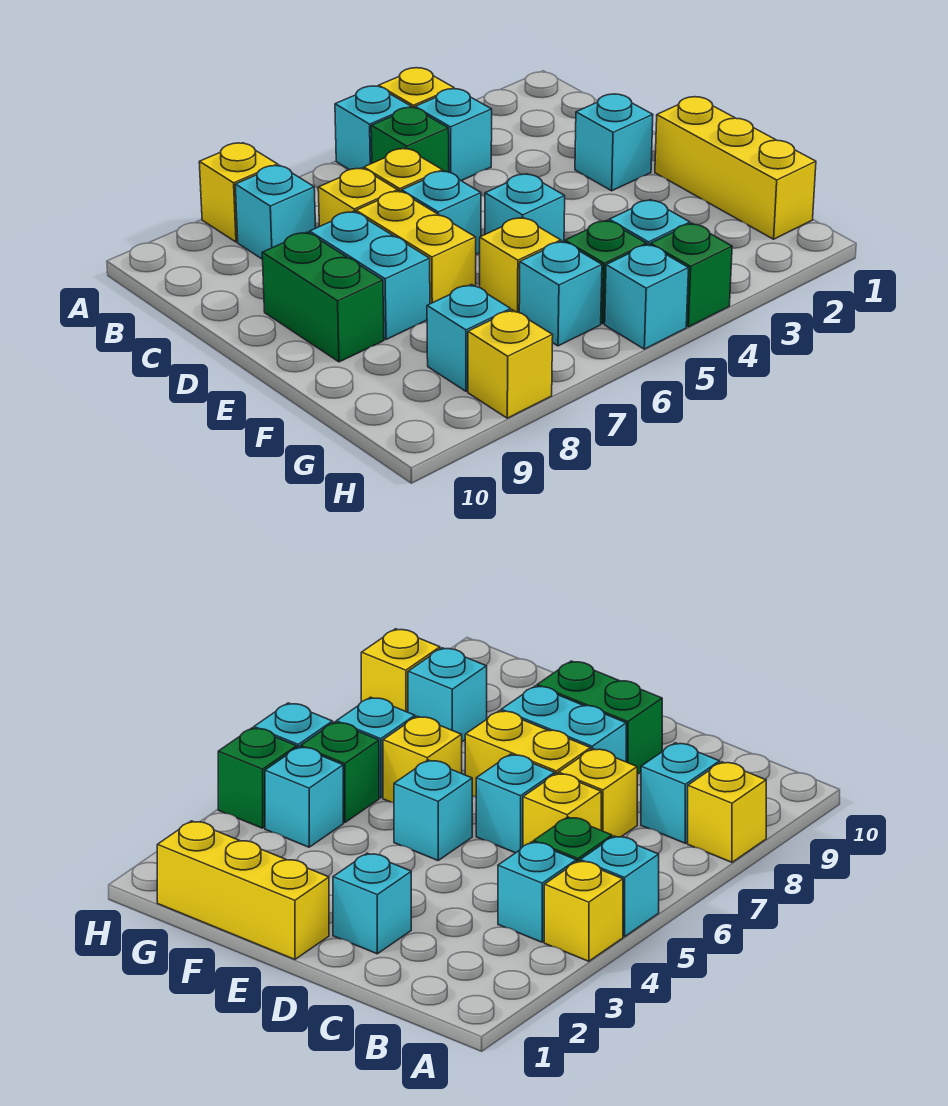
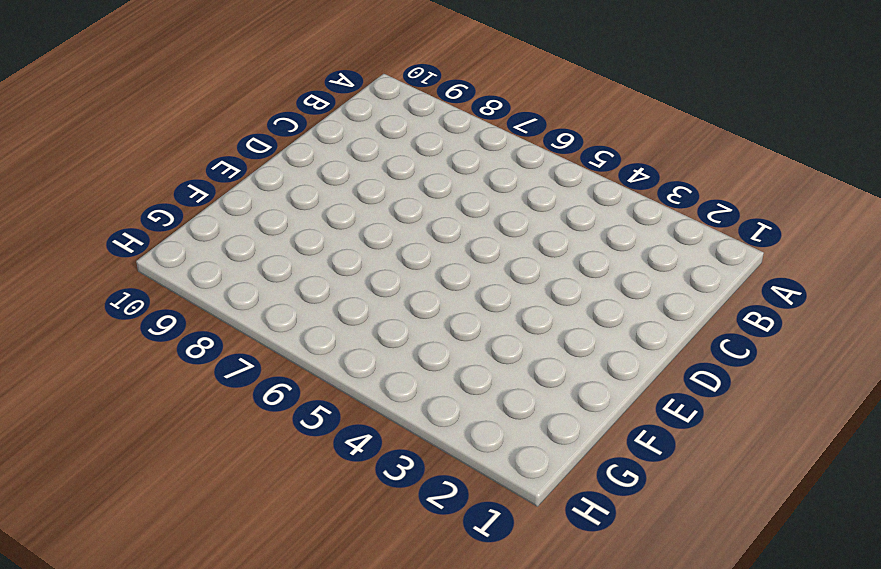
none -> yellow 1x1 brick [379,68,454,108]
none -> cyan 1x1 brick [335,86,411,170]
none -> yellow 1x1 brick [199,143,278,242]

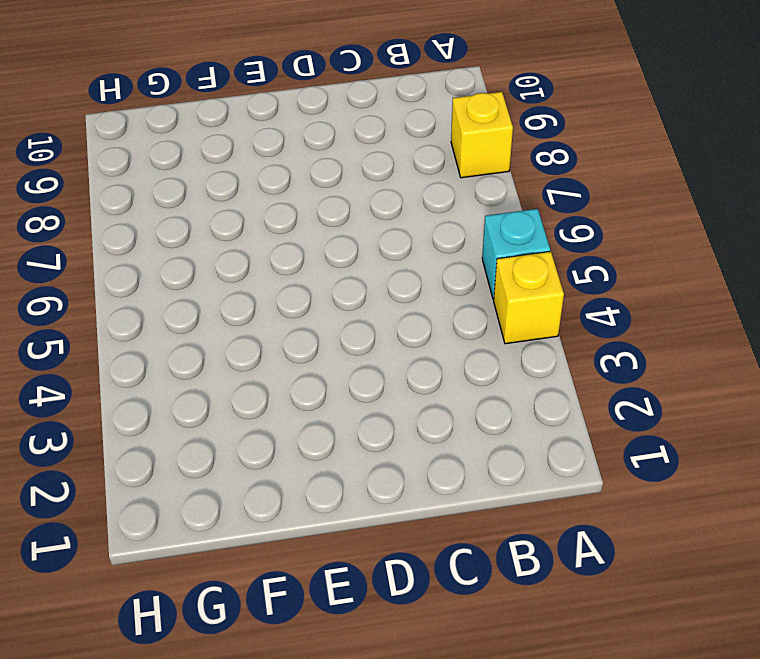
none -> cyan 1x1 brick [415,89,492,181]
none -> green 1x1 brick [371,107,449,172]
none -> cyan 1x1 brick [235,165,316,259]

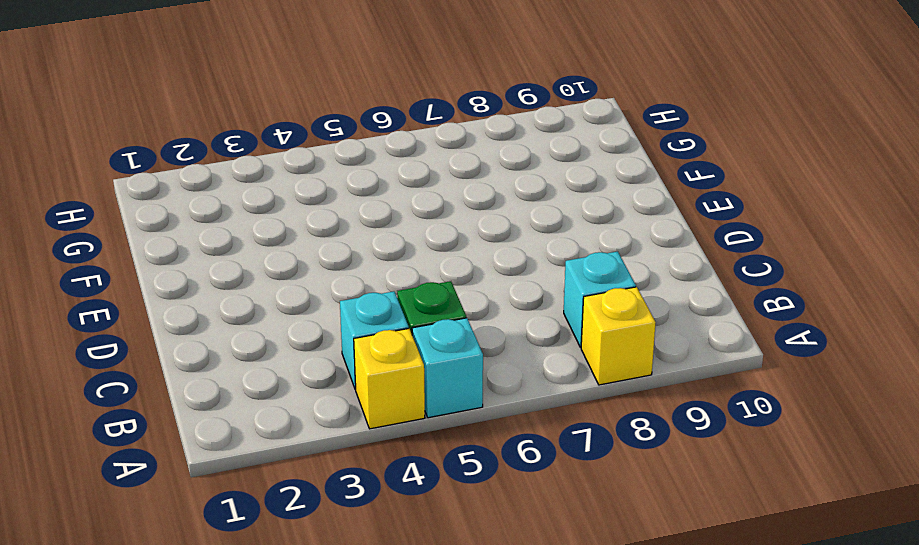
none -> yellow 1x1 brick [364,148,442,192]
none -> yellow 1x1 brick [318,168,398,226]
none -> cyan 1x1 brick [575,94,653,191]

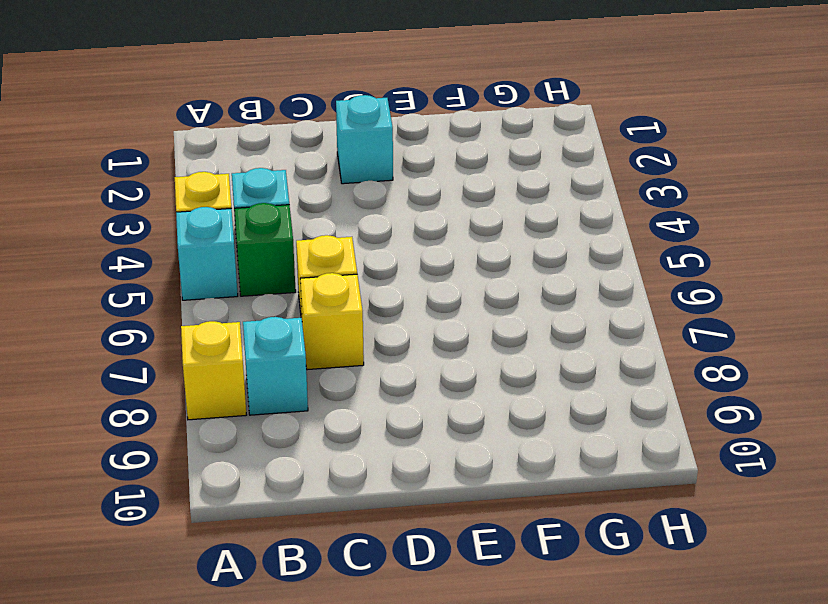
none -> cyan 1x1 brick [402,171,481,254]
none -> yellow 1x2 brick [356,191,476,304]
none -> cyan 1x2 brick [310,211,430,340]

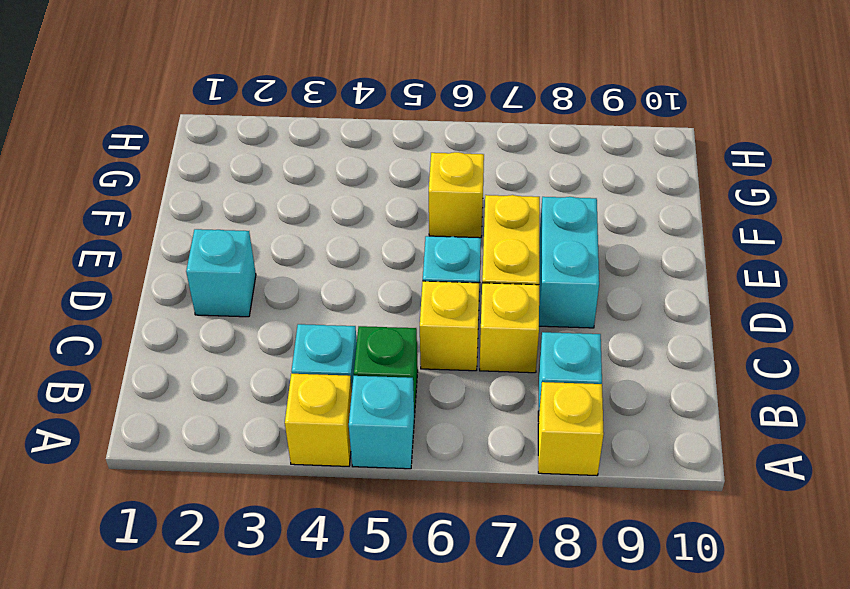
none -> green 1x2 brick [262,232,384,362]
none -> yellow 1x3 brick [655,97,816,239]
none -> cyan 1x1 brick [485,174,565,242]

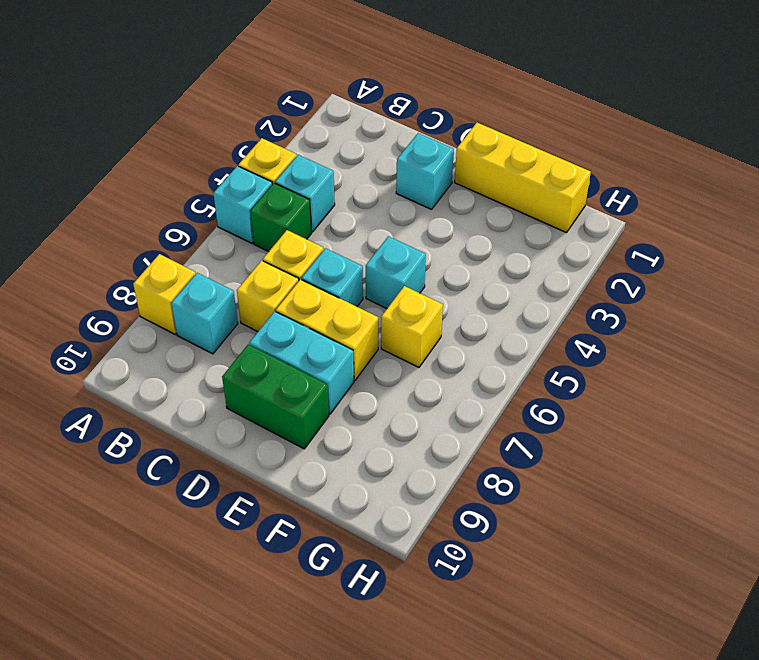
none -> cyan 1x1 brick [609,200,690,245]
none -> green 1x1 brick [565,220,646,324]
none -> cyan 1x1 brick [519,241,602,346]

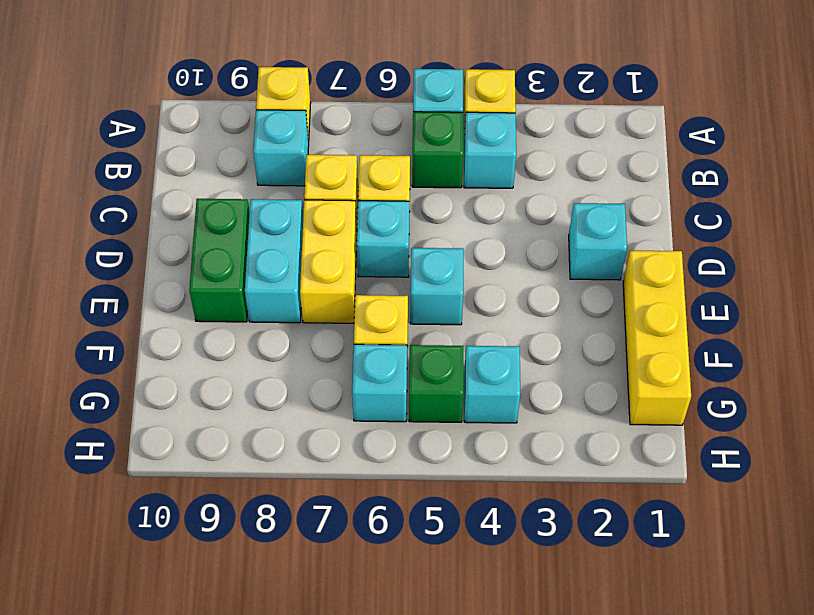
none -> cyan 1x1 brick [427,284,511,391]
none -> green 1x1 brick [650,223,732,327]
none -> cyan 1x1 brick [605,244,689,349]

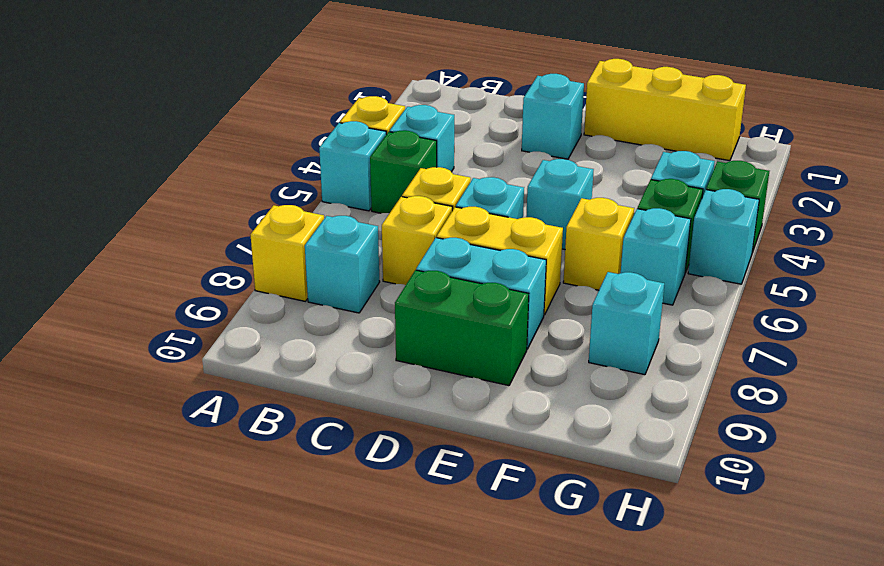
none -> yellow 1x1 brick [468,310,553,418]

